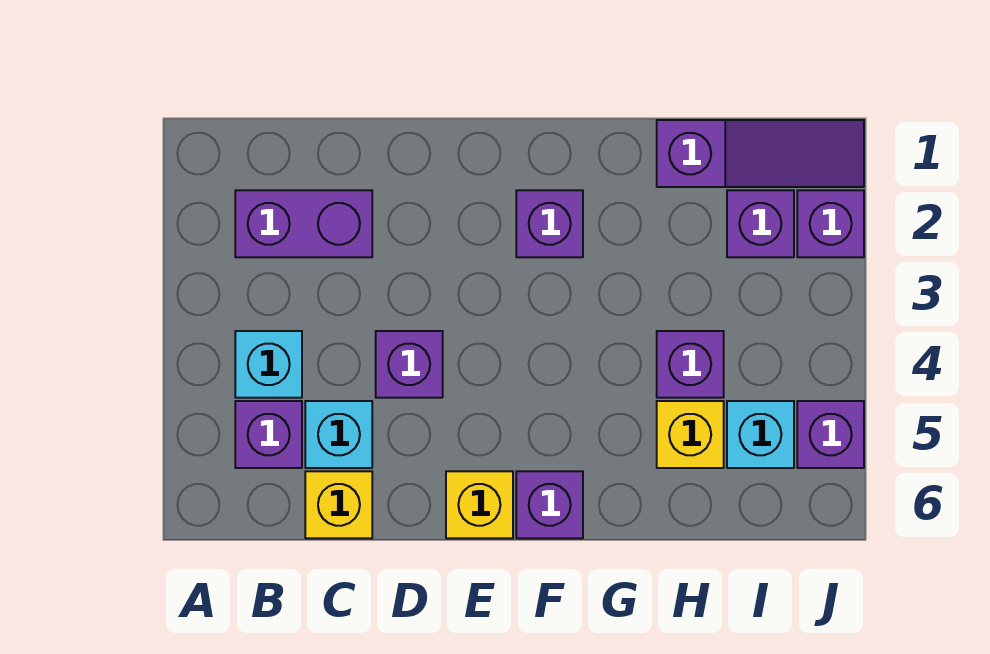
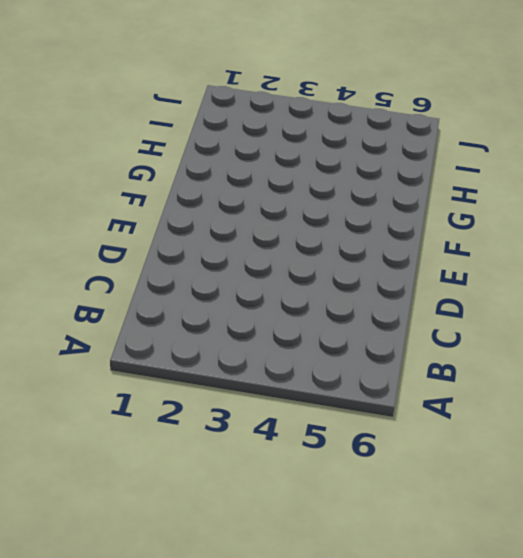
none -> purple 1x2 brick [235,190,372,257]
none -> cyan 1x1 brick [235,331,302,398]
none -> purple 1x1 brick [235,401,302,468]

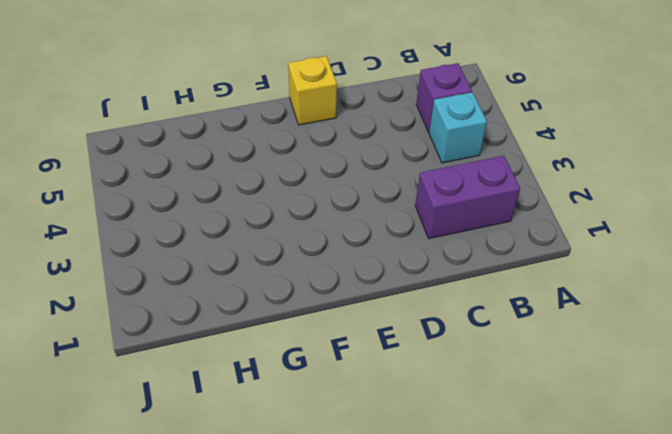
none -> cyan 1x1 brick [305,401,372,468]
none -> yellow 1x1 brick [305,471,372,538]
none -> purple 1x1 brick [376,331,443,398]

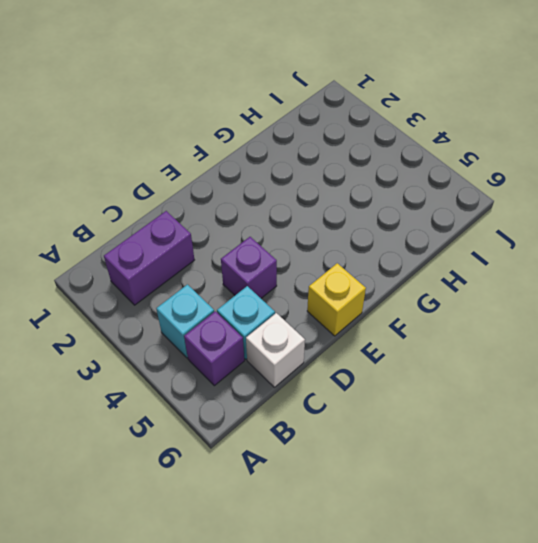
white 1x1 brick [246,313,305,387] -> yellow 1x1 brick [305,471,372,538]
none -> purple 1x1 brick [516,190,583,257]
none -> purple 1x1 brick [516,471,583,538]
none -> purple 1x3 slope [657,120,864,187]

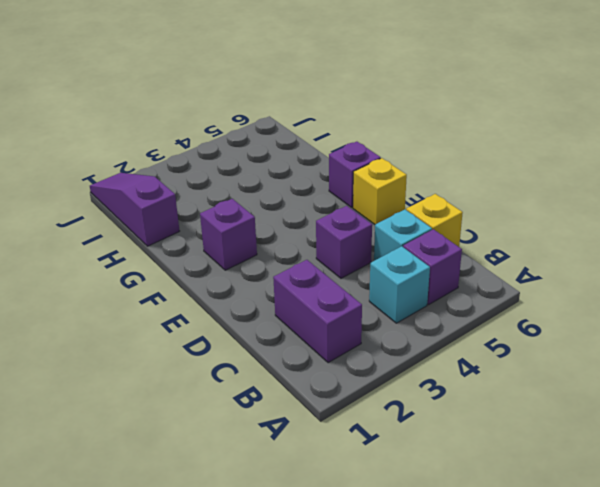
none -> purple 1x1 brick [657,331,724,398]
none -> yellow 1x1 brick [657,401,724,468]
none -> purple 1x1 brick [727,190,794,257]

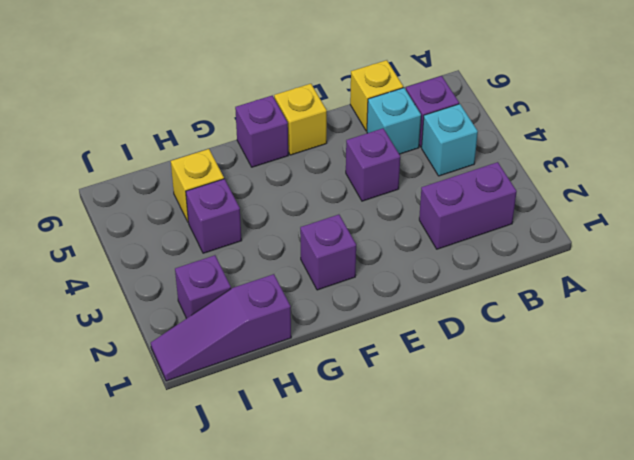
none -> cyan 1x1 brick [727,401,794,468]
none -> purple 1x1 brick [797,190,864,257]
none -> purple 1x1 brick [797,401,864,468]

